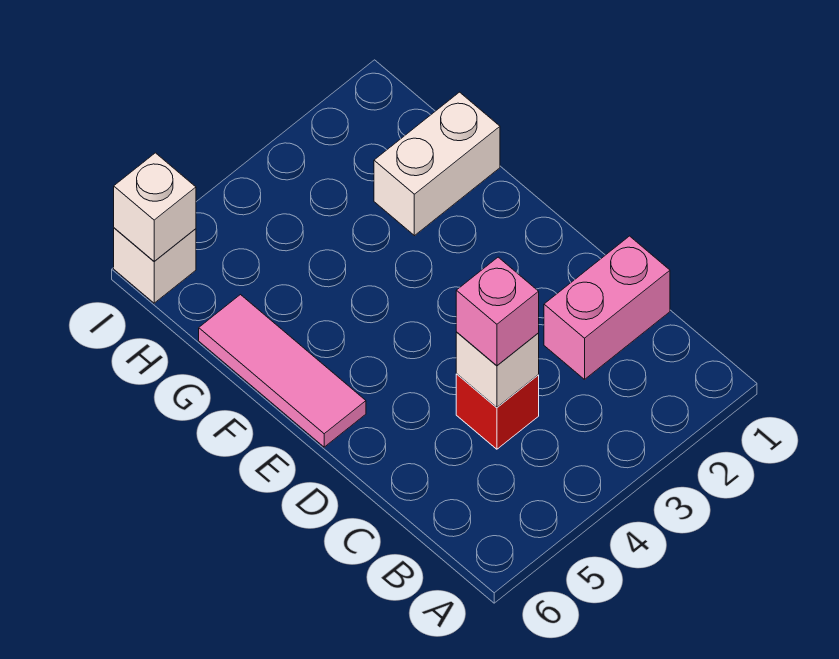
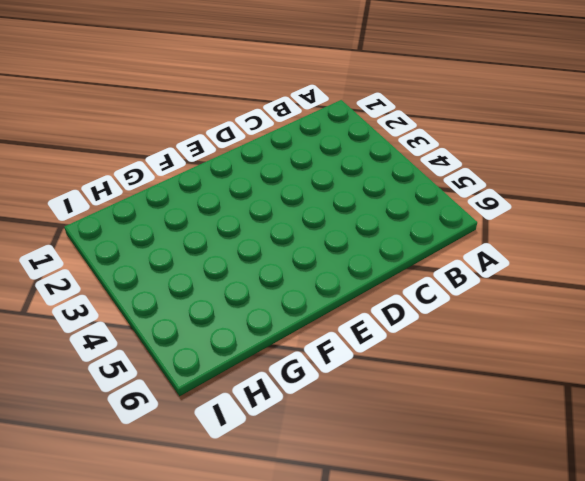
none -> pink 1x2 brick [544,236,670,379]
none -> red 1x1 brick [456,374,539,449]

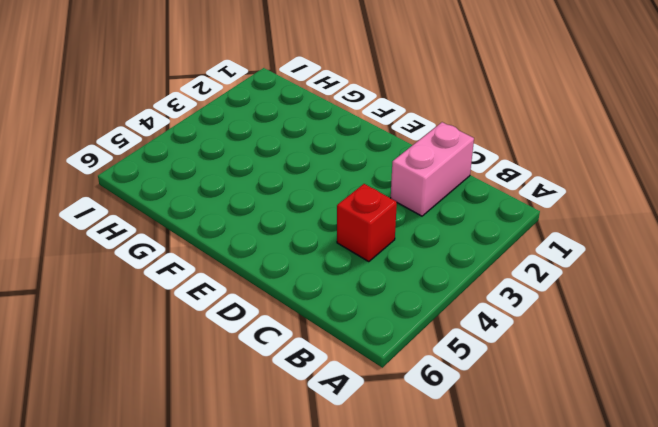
none -> pink 1x3 tile [199,295,366,447]
none -> white 1x2 brick [374,92,500,236]

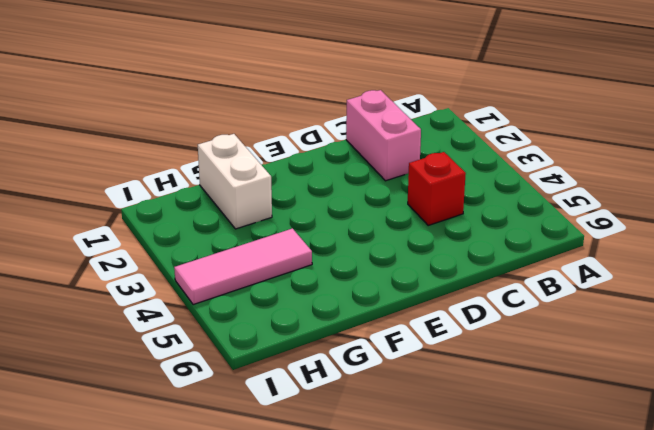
pink 1x3 tile [174,228,312,305] -> pink 1x3 tile moved to [199,295,366,447]
none -> white 1x1 brick [114,228,196,303]
none -> white 1x1 brick [456,332,539,407]

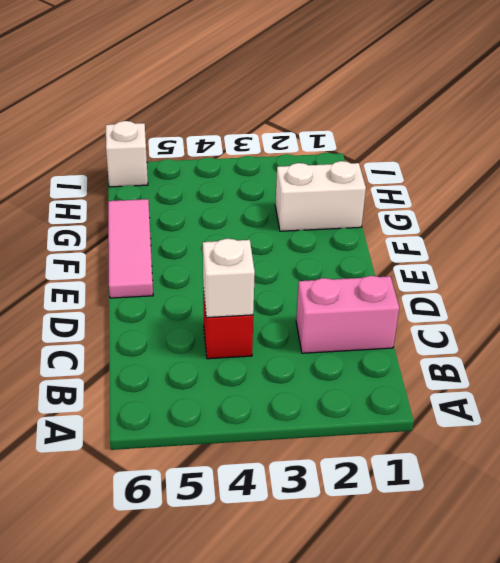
none -> white 1x1 brick [114,153,196,261]
none -> pink 1x1 brick [456,257,539,366]

